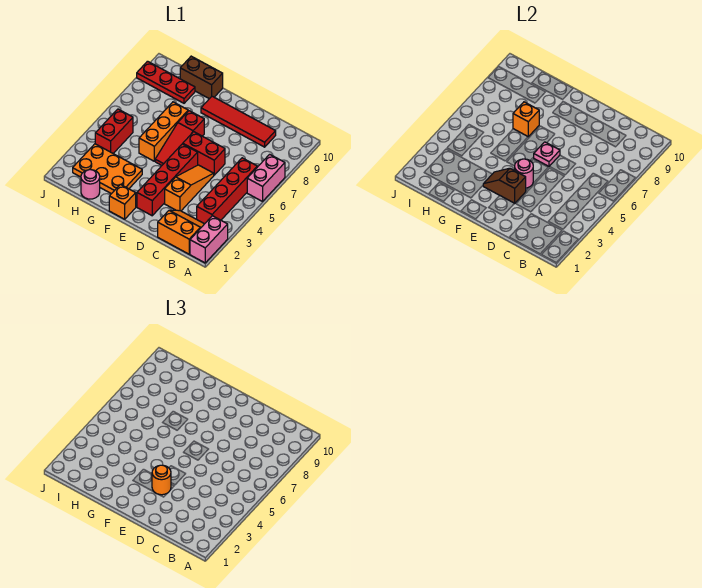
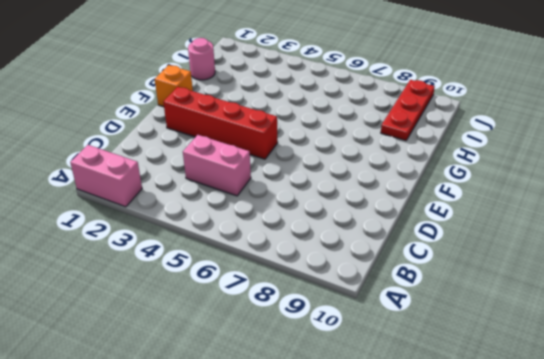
pink 1x2 brick [183,135,251,196] -> pink 1x2 brick moved to [247,154,285,201]
none -> orange 2x2 slope [158,210,204,254]
none -> red 1x4 brick [197,158,257,224]
none -> red 1x4 tile [201,96,276,147]

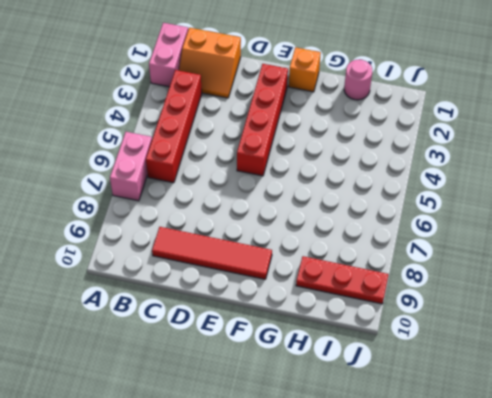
none -> orange 1x3 slope [165,165,214,211]
none -> red 1x2 brick [183,132,225,175]
none -> red 1x3 slope [155,111,204,165]

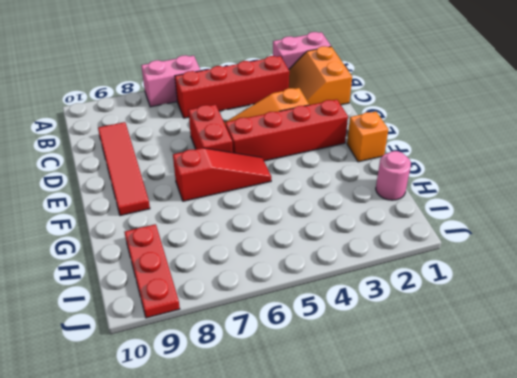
none -> orange 2x3 plate [73,144,142,194]
none -> orange 1x3 brick [139,102,188,161]
none -> brown 1x2 brick [180,56,223,99]

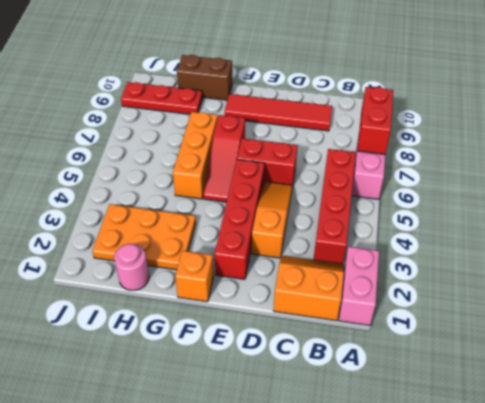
red 1x2 brick [357,87,393,155] -> red 1x2 brick moved to [95,109,133,153]
none -> brown 1x2 slope [483,168,526,203]
none -> pink 1x1 round brick [515,159,533,188]
none -> pink 1x1 plate [534,142,560,166]

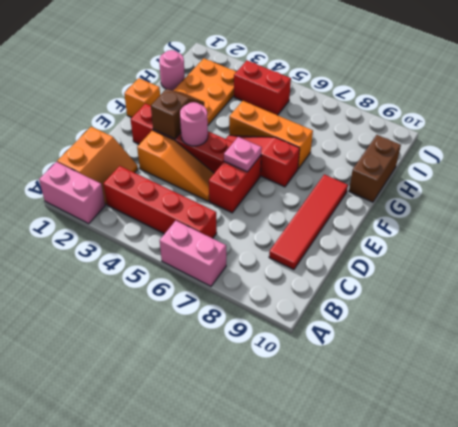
none -> red 1x3 plate [137,61,195,103]
none -> orange 1x1 brick [513,102,539,137]
none -> orange 1x1 round brick [152,465,171,495]

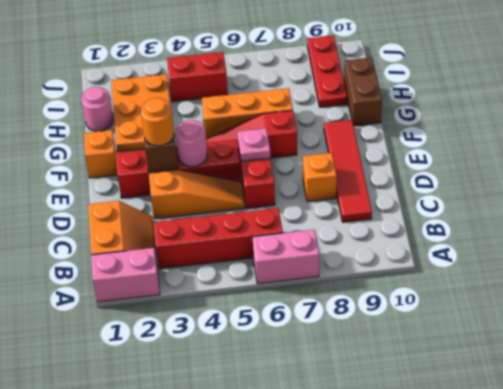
orange 1x1 brick [303,153,337,202] -> orange 1x1 brick moved to [513,102,539,137]

